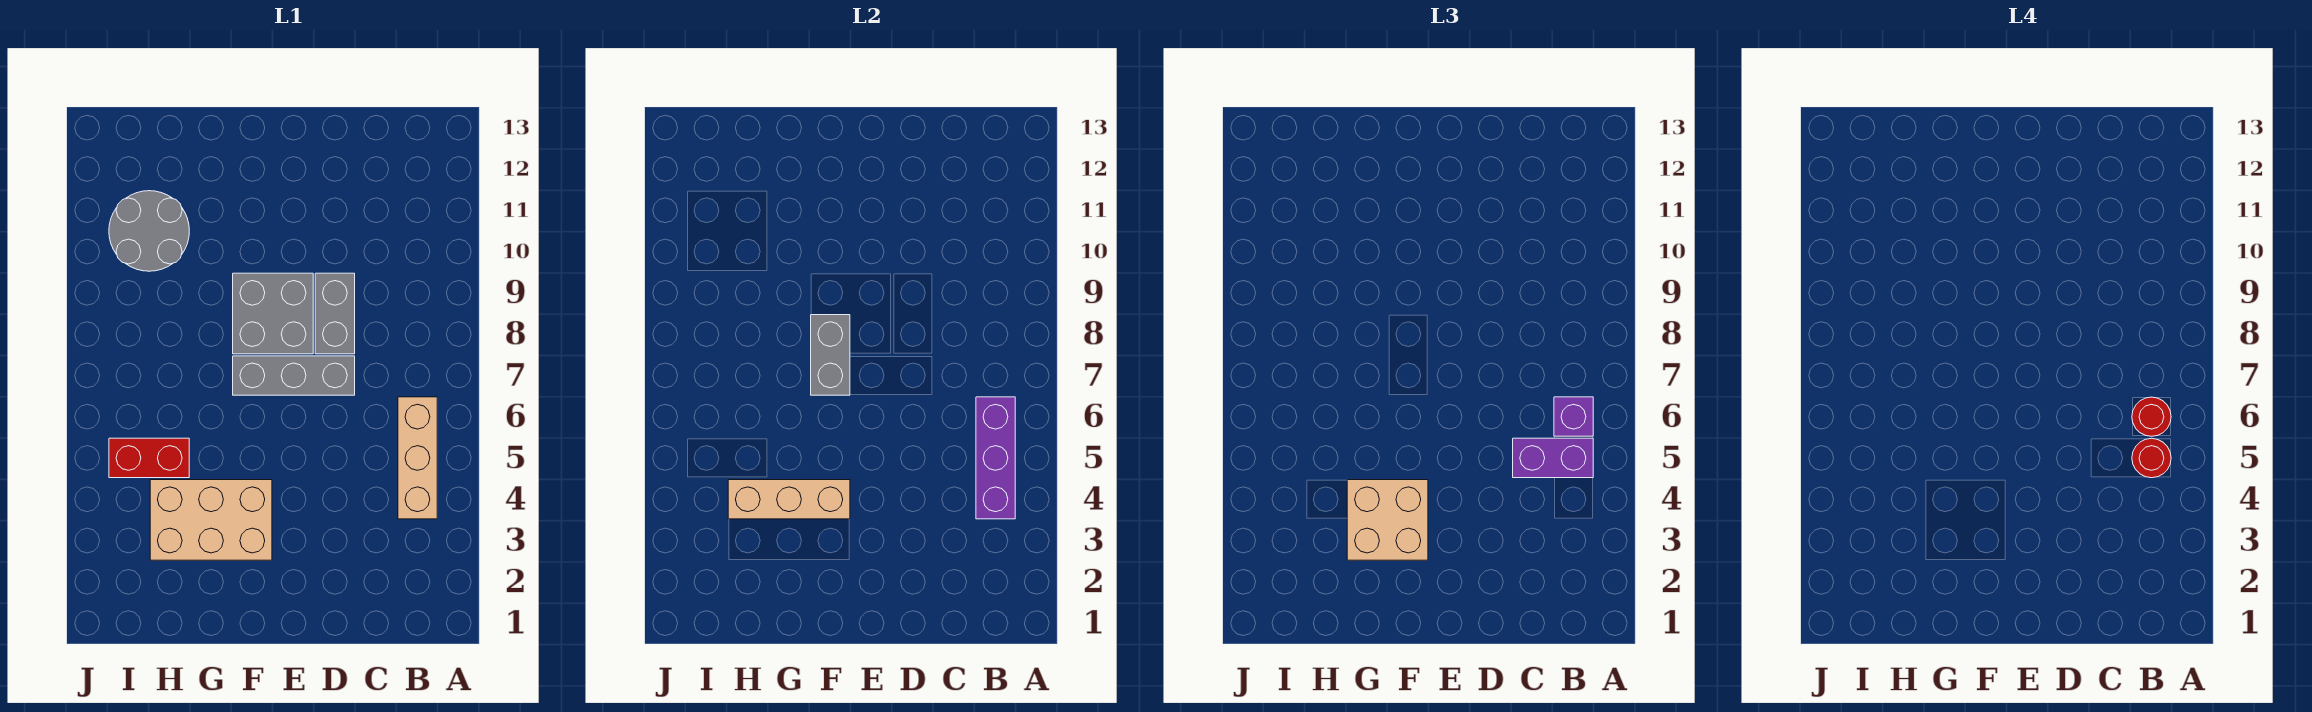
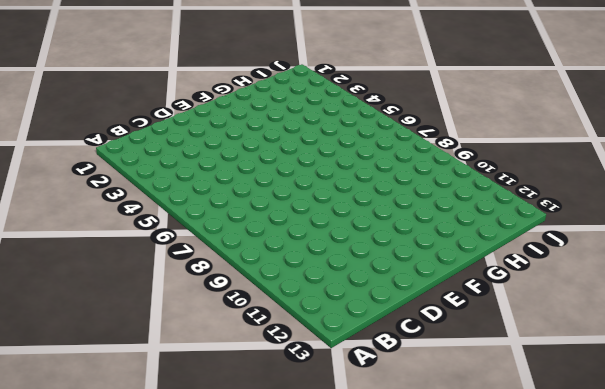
none -> tan 1x3 brick [398,397,437,519]
none -> grey 1x3 brick [233,356,355,395]
none -> grey 1x2 brick [315,273,355,354]

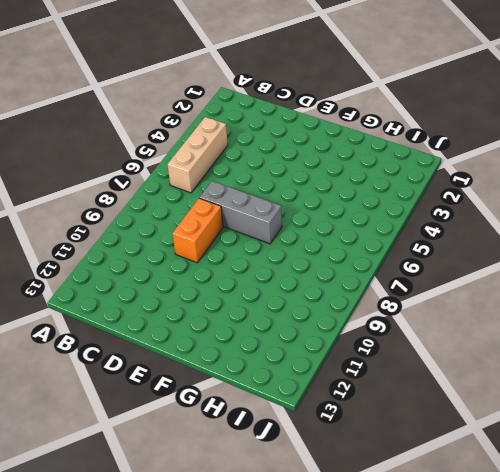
orange 1x2 brick [172,198,223,263] -> grey 1x2 brick [315,273,355,354]
none -> grey 2x2 brick [233,273,313,354]
none -> tan 2x3 brick [150,480,272,560]
none -> red 1x2 brick [109,438,189,478]

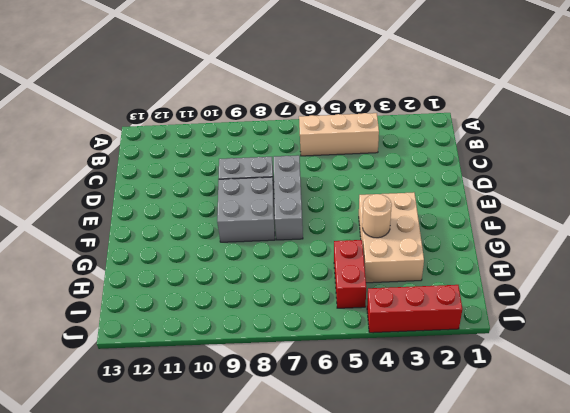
tan 1x1 round brick [362,194,392,238] -> tan 1x3 brick [728,480,850,519]
red 1x3 brick [367,285,462,333] -> none
none -> grey 2x2 round brick [109,191,189,271]
none -> purple 1x3 brick [976,397,1015,519]
none -> grey 1x2 brick [811,315,850,395]

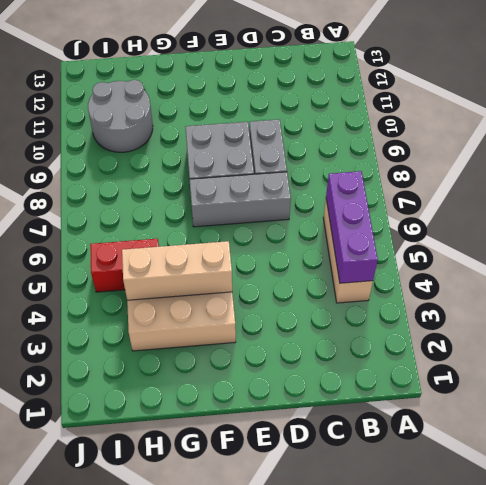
none -> grey 1x2 brick [811,315,850,395]
none -> purple 1x2 brick [1513,438,1593,478]
none -> purple 1x1 brick [1554,397,1593,436]

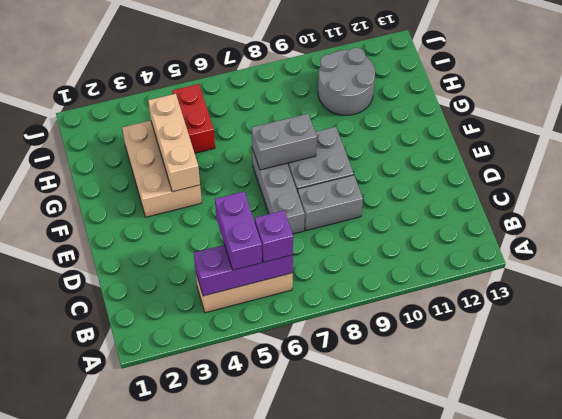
none -> tan 2x2 brick [1347,480,1428,560]
none -> red 1x1 round brick [2132,438,2171,478]
none -> red 1x1 round brick [2132,397,2171,436]

